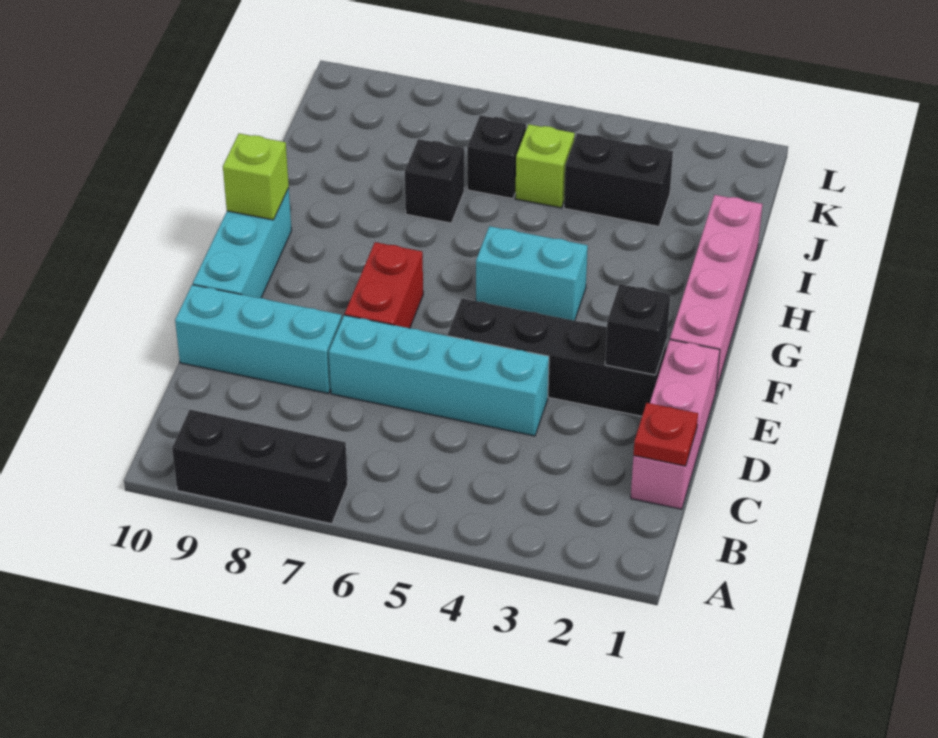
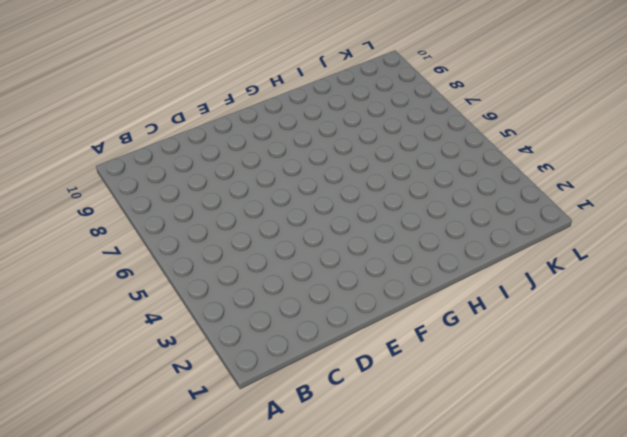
none -> black 1x3 brick [172,410,348,524]
none -> pink 1x3 brick [631,340,720,509]
none -> cyan 1x4 brick [329,315,549,436]

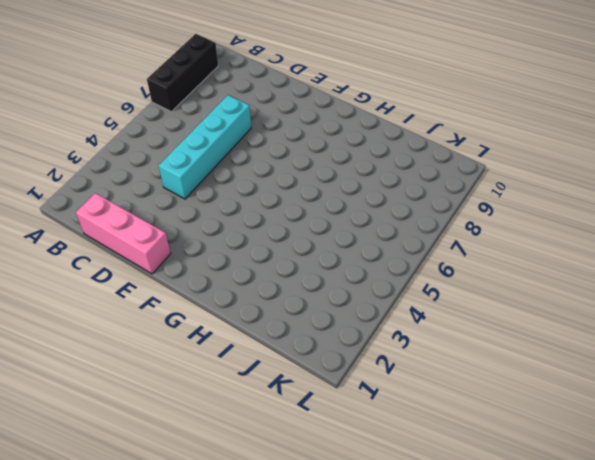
none -> cyan 1x3 brick [175,285,342,394]
none -> black 1x4 brick [448,298,667,416]
none -> red 1x2 brick [345,242,423,328]

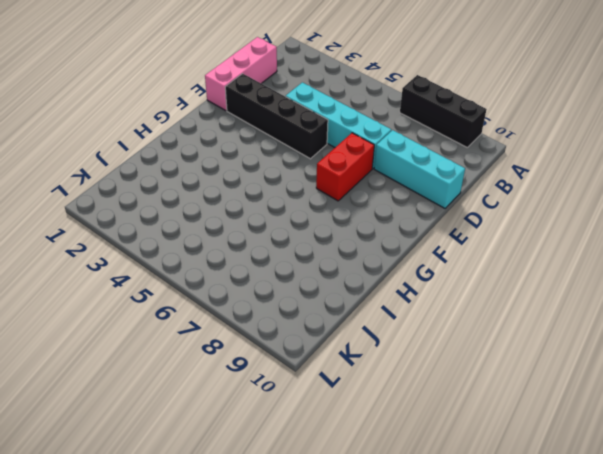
none -> cyan 1x3 brick [193,188,292,298]
none -> pink 1x4 brick [670,195,762,390]
none -> cyan 1x2 brick [476,226,588,321]

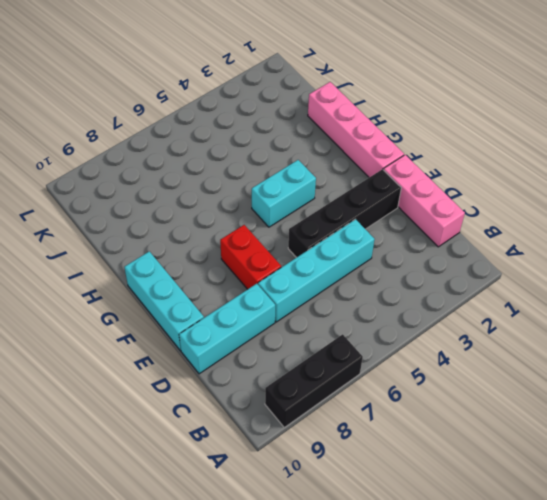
none -> black 1x1 brick [405,139,464,223]
none -> black 1x2 brick [564,133,673,226]
none -> lime 1x1 brick [515,124,575,208]

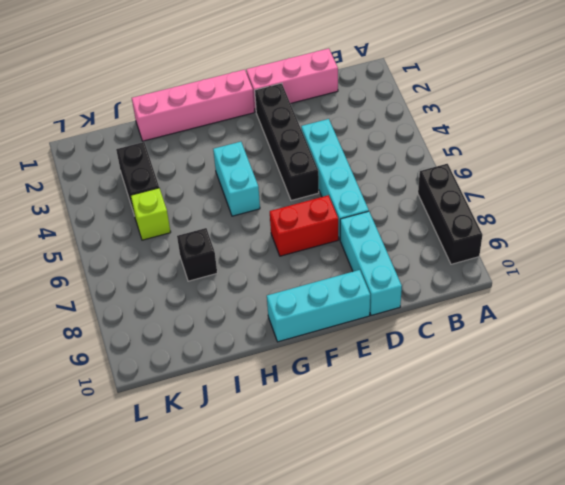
none -> black 1x1 brick [467,115,526,199]
none -> red 1x1 plate [633,403,698,466]
none -> black 1x1 brick [605,284,670,375]

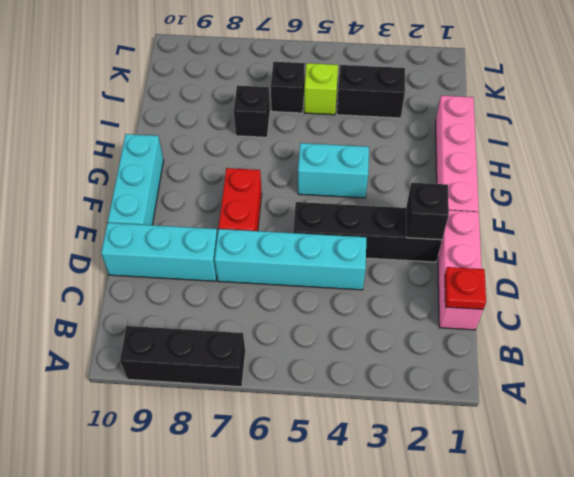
none -> lime 1x1 brick [223,133,289,220]

